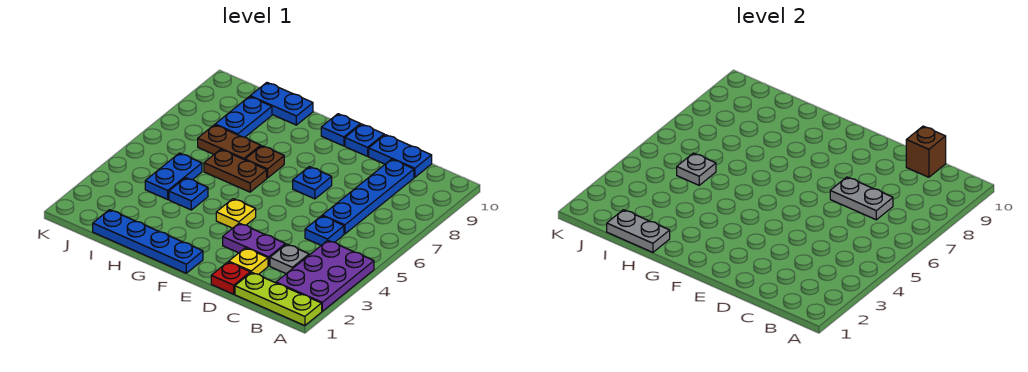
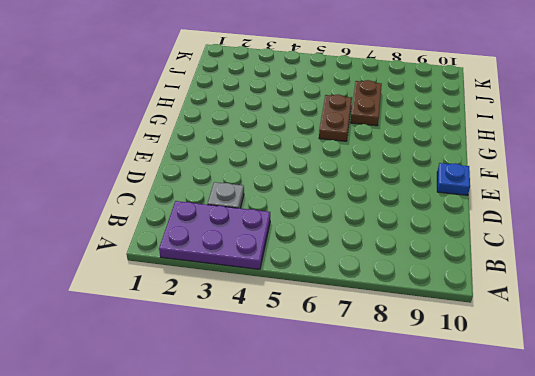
none -> lime 1x3 plate [235,272,322,326]
none -> blue 1x1 plate [305,216,344,245]
none -> blue 1x4 plate [322,159,414,234]

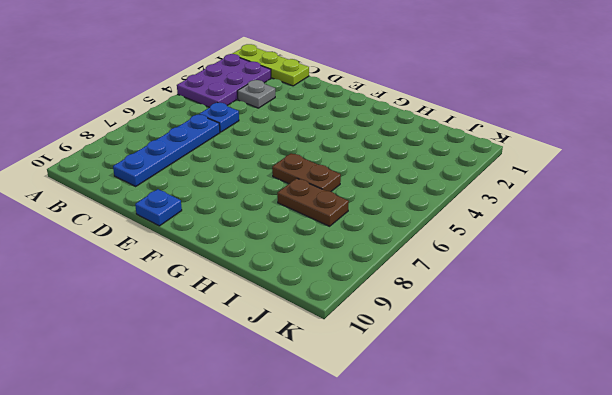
none -> blue 1x2 plate [369,135,432,177]
none -> red 1x1 plate [211,262,250,294]
none -> yellow 1x1 plate [229,248,268,274]

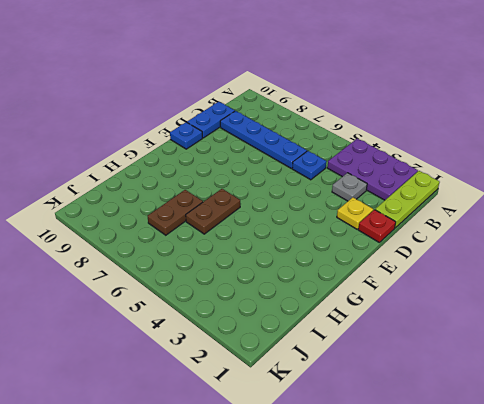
none -> purple 1x2 plate [223,223,285,266]
none -> blue 1x1 plate [293,167,332,199]
none -> blue 1x4 plate [93,210,203,273]

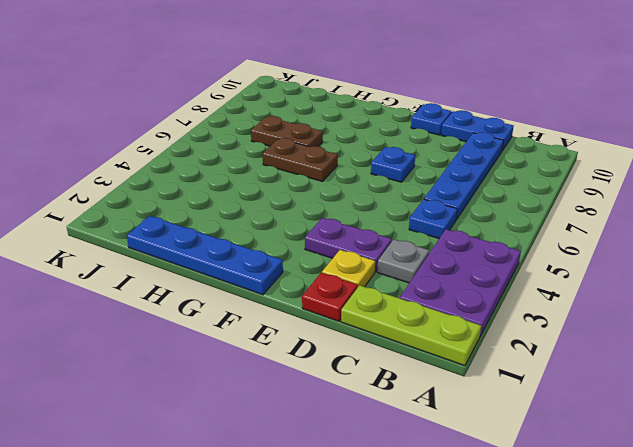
none -> yellow 1x1 plate [216,199,256,228]
none -> blue 1x1 plate [321,114,361,146]
none -> brown 1x1 plate [245,146,284,178]

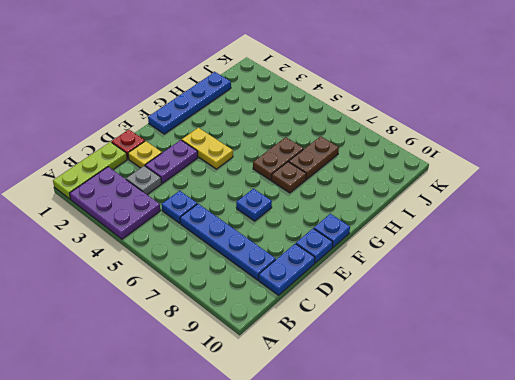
yellow 1x2 plate [182,128,233,169] -> yellow 1x1 plate [216,199,256,228]
none -> blue 1x1 plate [169,178,208,210]
none -> blue 1x2 plate [250,83,313,125]
none -> blue 1x2 plate [145,153,202,199]

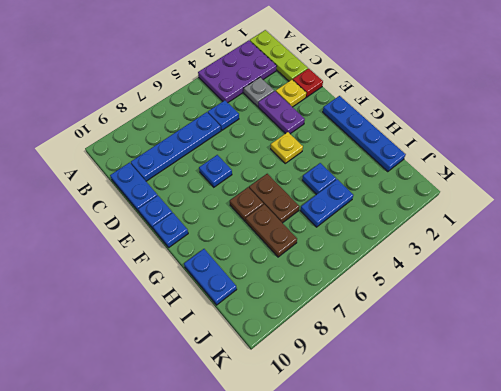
none -> blue 1x2 plate [215,97,272,137]
none -> grey 1x2 plate [830,177,893,220]
none -> brown 1x1 brick [906,126,946,177]

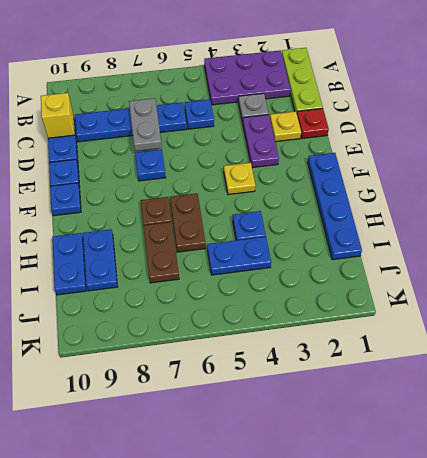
yellow 1x1 brick [41,93,75,138] -> brown 1x1 brick [906,126,946,177]
blue 1x2 plate [83,229,118,291] -> blue 1x2 plate turned to [215,97,272,137]
none -> grey 1x2 plate [607,210,670,252]
none -> grey 1x1 plate [677,153,716,185]

